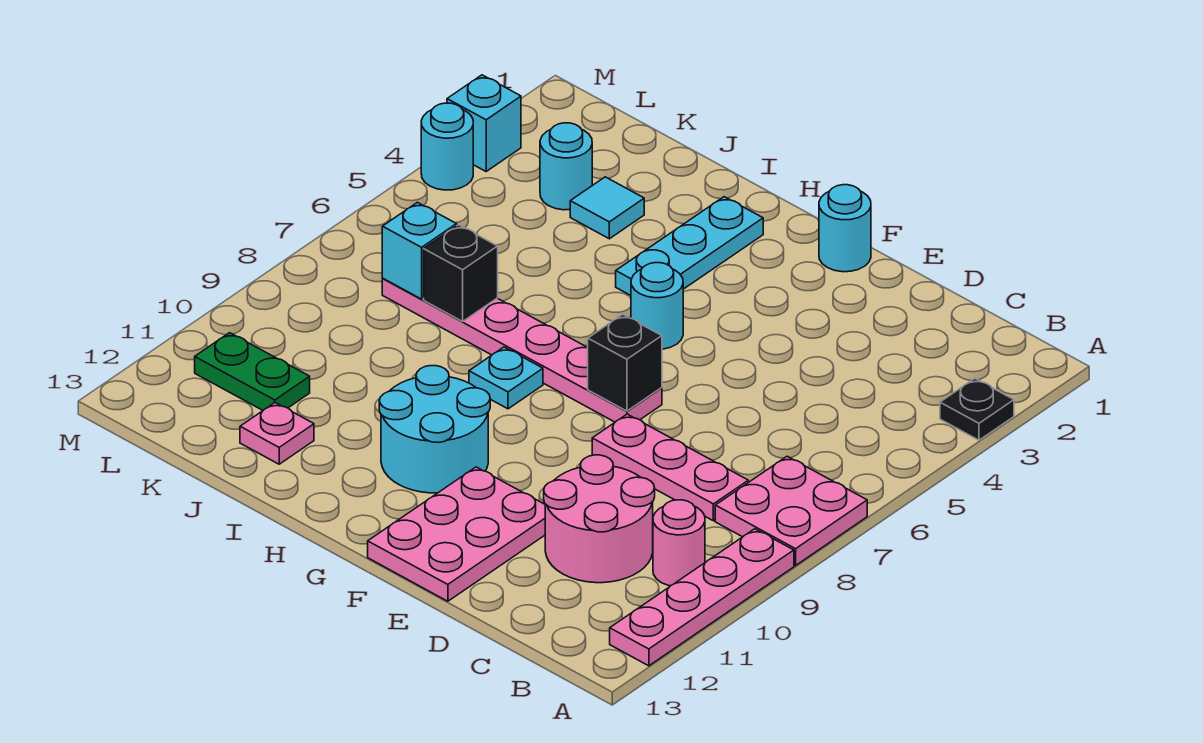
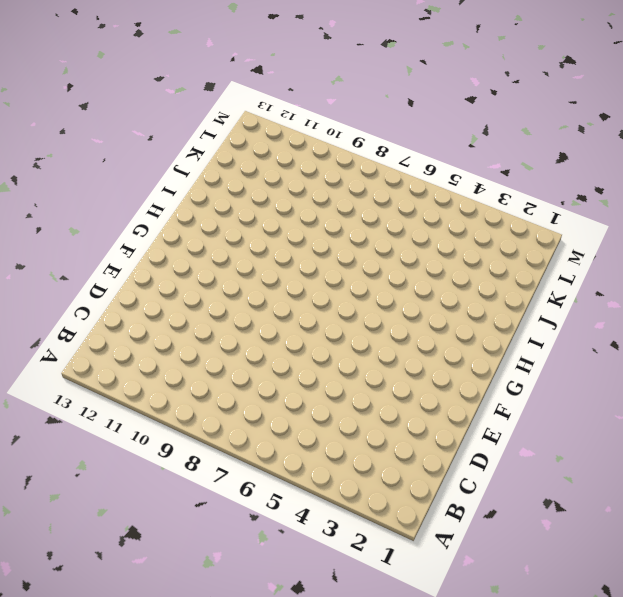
none -> black 1x1 plate [940,379,1014,440]
none -> pink 2x2 plate [715,456,867,566]
none -> pink 1x4 plate [610,529,794,666]

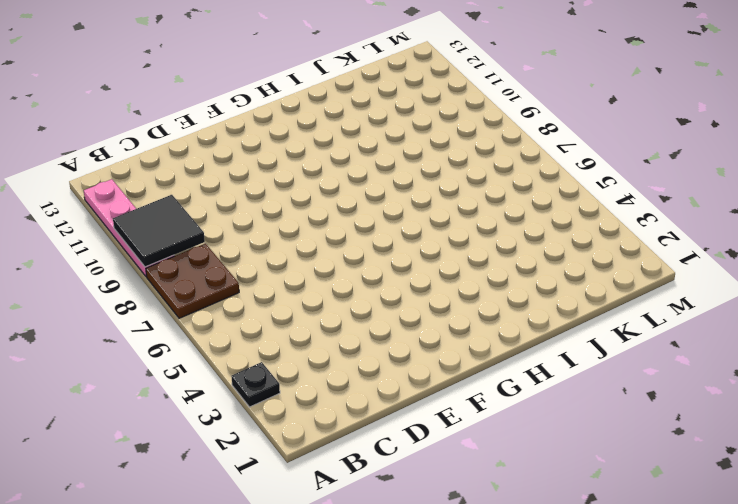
brown 2x2 plate [146,244,239,318] -> pink 2x2 plate [715,456,867,566]
black 2x2 tile [113,195,205,267] -> none
none -> pink 1x1 round brick [653,500,705,586]
none -> pink 1x3 plate [592,414,748,521]
none -> pink 2x2 round brick [544,455,655,583]

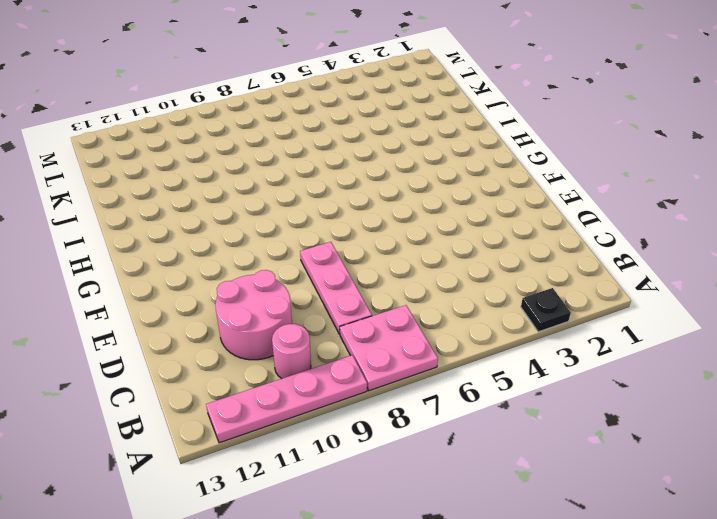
none -> pink 2x3 plate [368,467,545,601]
none -> cyan 1x1 round brick [819,185,871,272]
none -> pink 1x6 plate [382,279,662,422]

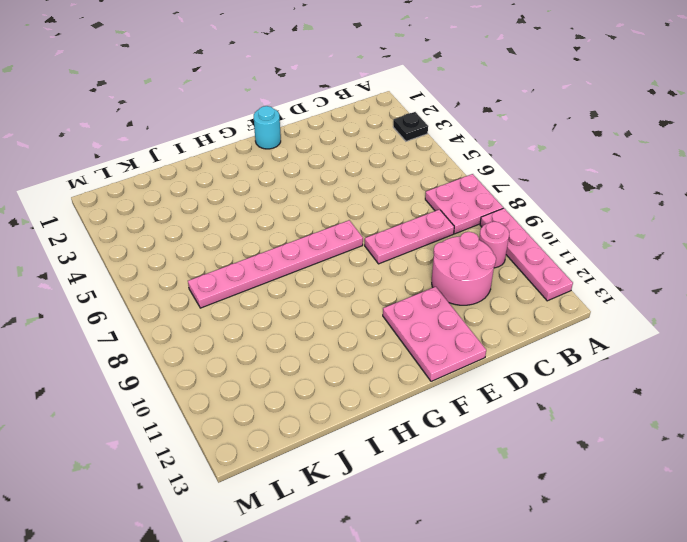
none -> cyan 1x1 round brick [631,263,683,349]
none -> cyan 2x2 round brick [379,366,490,493]
none -> cyan 1x3 plate [616,197,763,295]

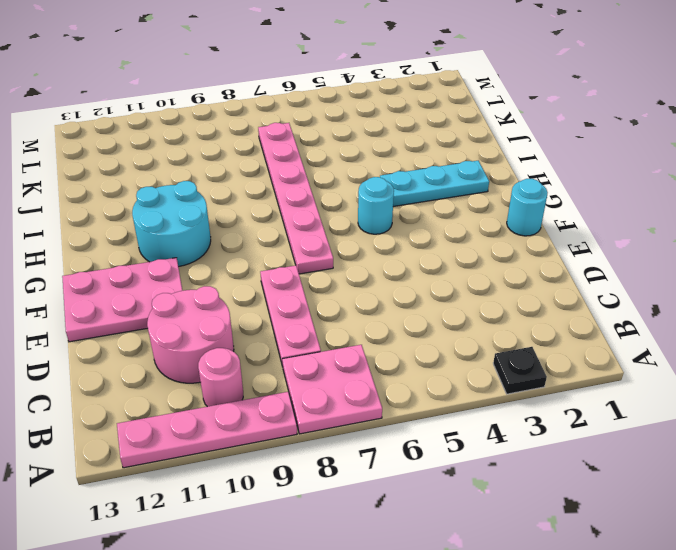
none -> cyan 1x1 plate [469,347,543,409]
none -> cyan 1x1 tile [570,177,644,239]
none -> pink 1x1 plate [240,403,314,464]

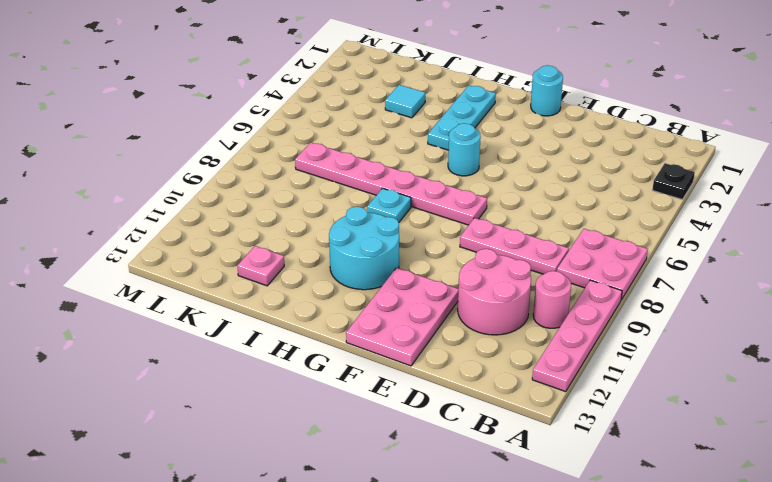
none -> cyan 1x1 round brick [540,123,592,210]
none -> green 1x2 plate [195,333,310,410]
none -> cyan 1x1 brick [447,75,521,171]

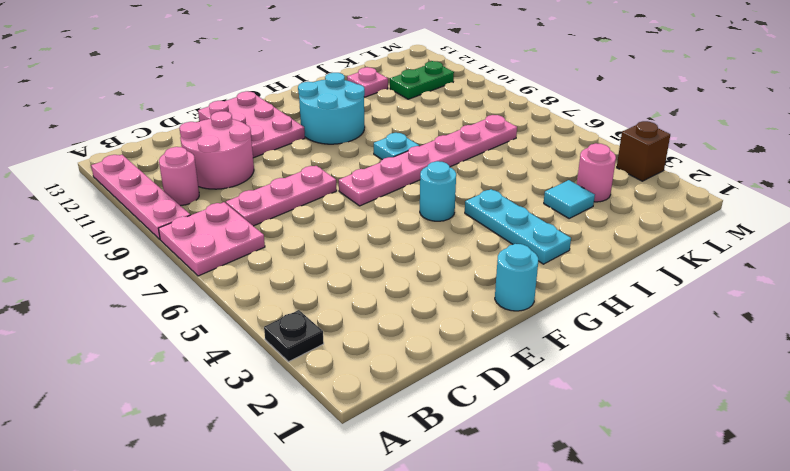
pink 1x1 round brick [577,143,616,202] -> cyan 1x1 round brick [540,123,592,210]
brown 1x1 brick [617,121,670,181] -> cyan 1x1 brick [447,75,521,171]
none -> cyan 1x1 round brick [421,103,473,190]
none -> black 1x1 brick [587,314,662,411]
none -> black 1x1 brick [424,225,498,321]

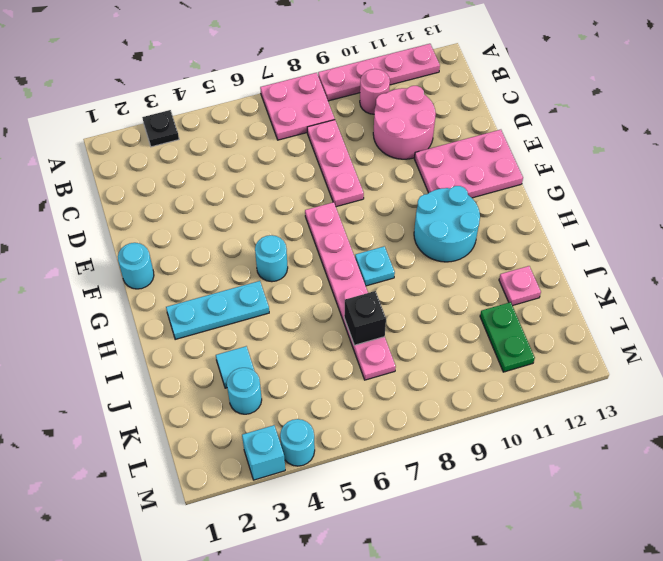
none -> black 1x1 brick [587,314,662,411]
none -> cyan 1x1 brick [382,202,457,299]

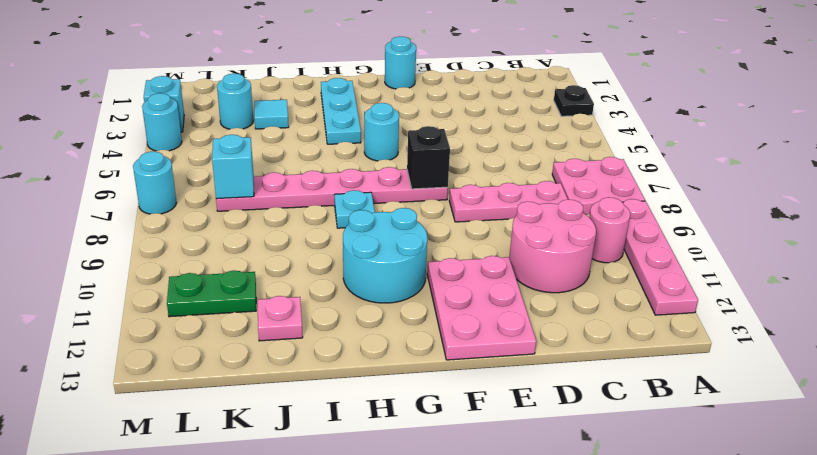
cyan 1x1 round brick [133,152,176,214] -> none
none -> black 1x1 brick [424,225,498,321]

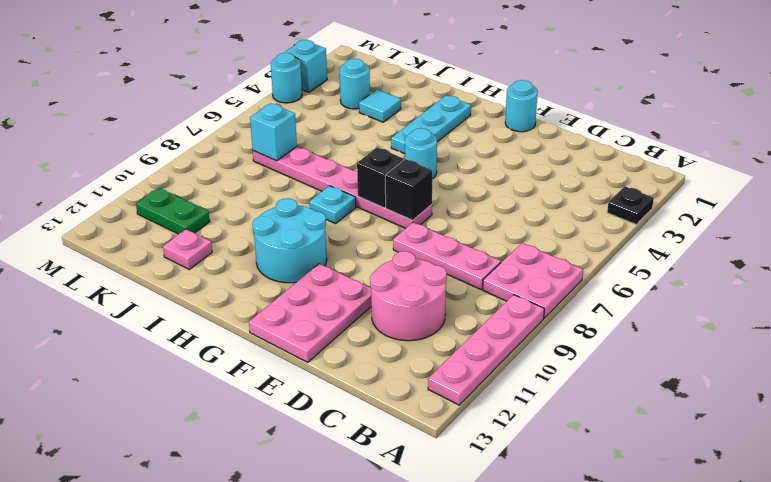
black 1x1 brick [357,148,404,208] -> black 1x1 brick moved to [424,225,498,321]
none -> pink 1x1 round brick [653,500,705,586]

